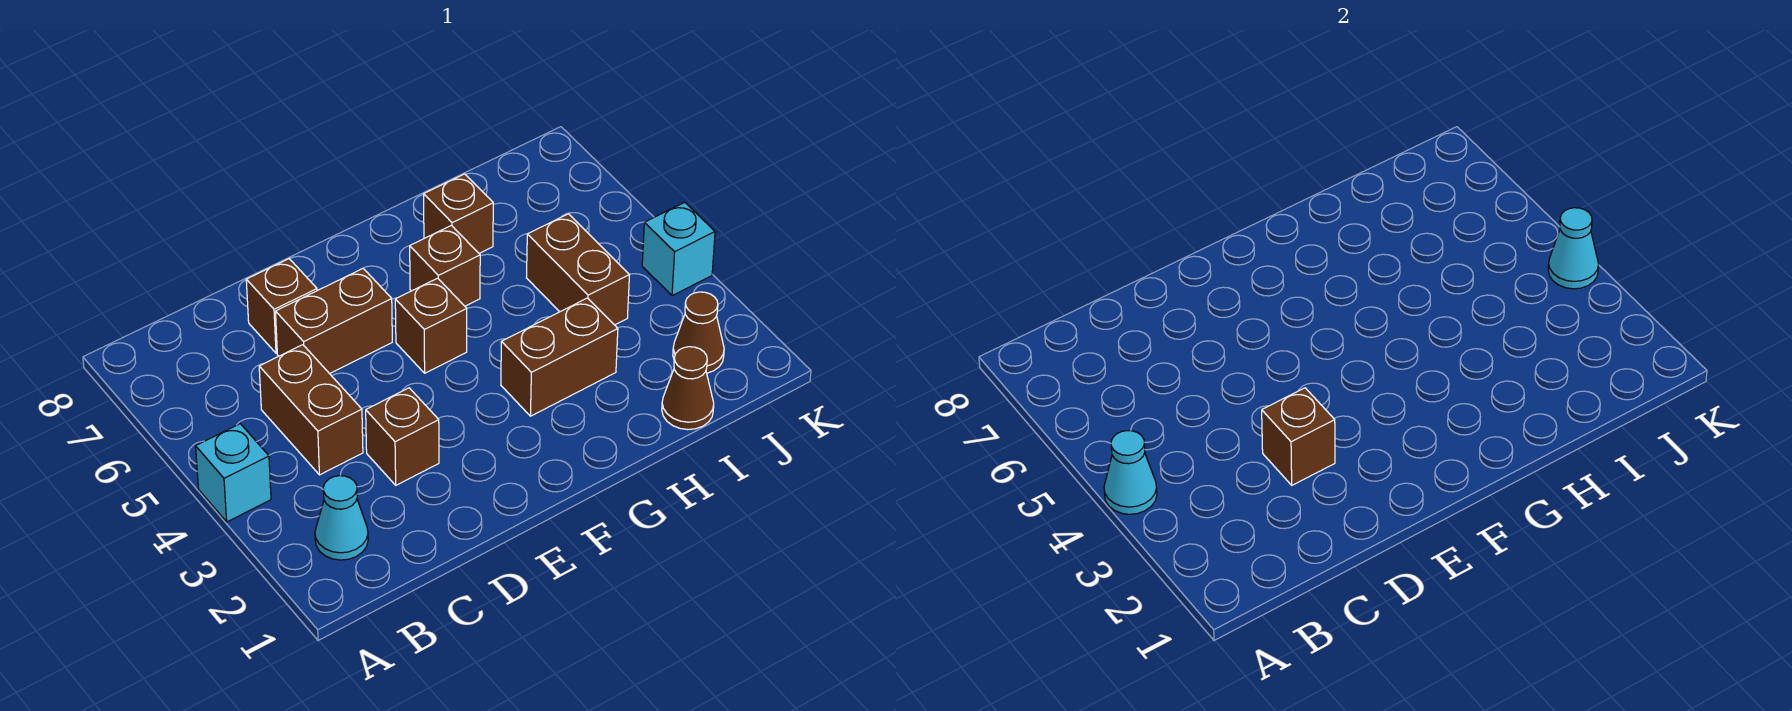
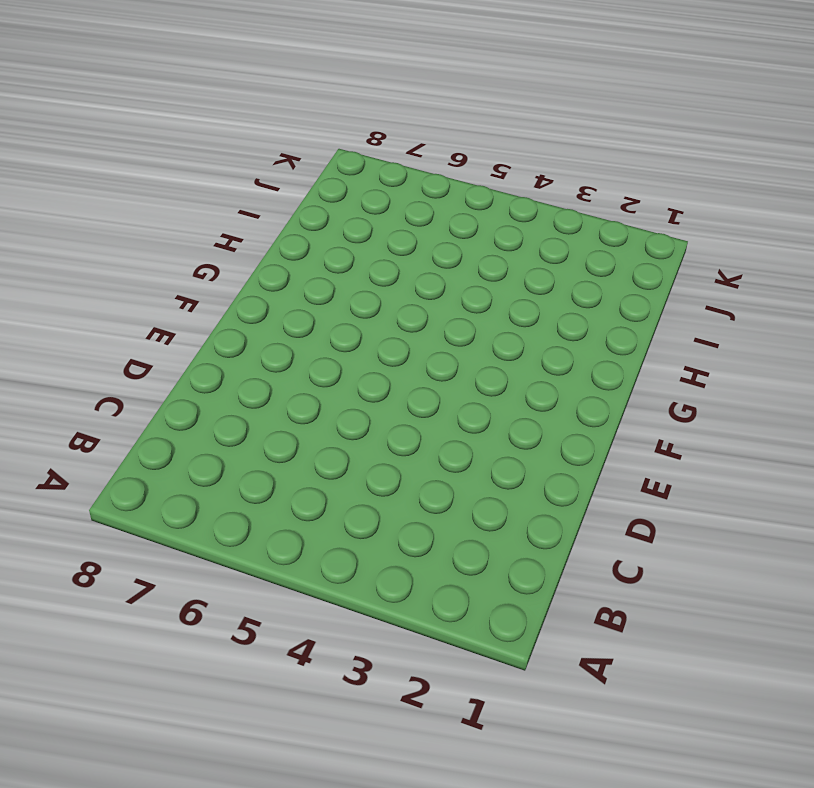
none -> cyan 1x1 brick [196,424,271,522]
none -> cyan 1x1 cone [315,476,368,560]
none -> brown 1x2 brick [259,345,363,475]

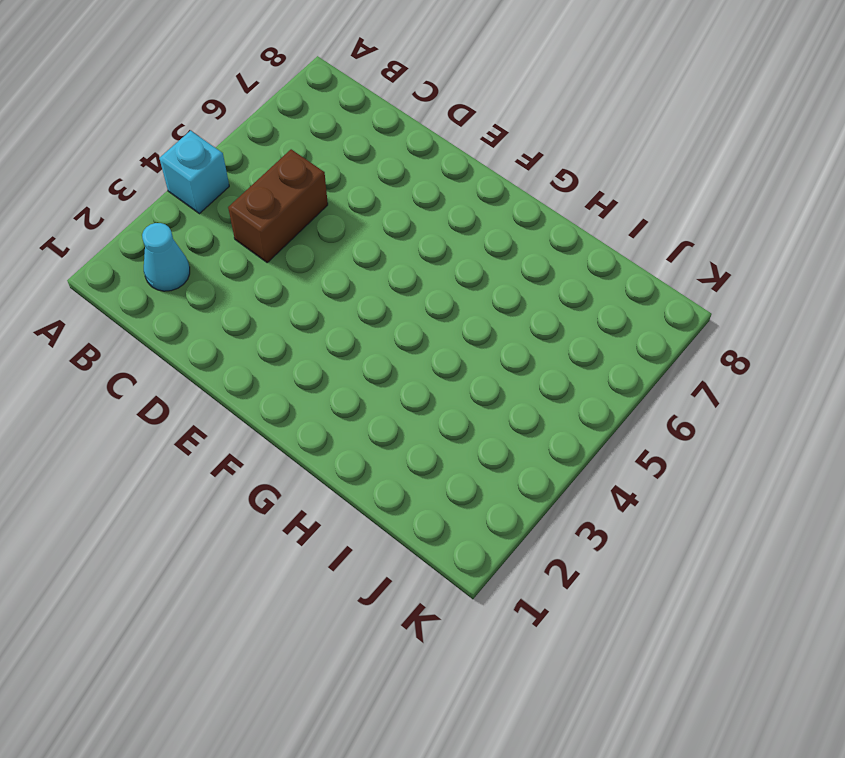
none -> brown 1x1 brick [366,388,439,485]
none -> brown 1x2 brick [276,268,392,374]
none -> brown 1x1 brick [246,259,317,353]

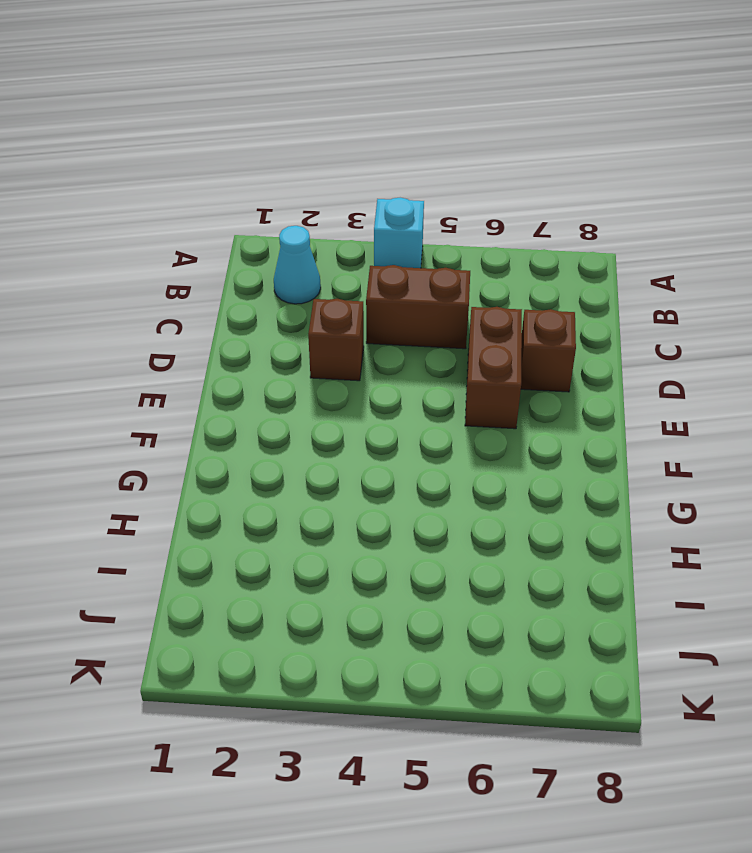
none -> brown 1x1 brick [395,278,467,373]
none -> brown 1x2 brick [501,298,618,416]
none -> brown 1x1 brick [410,225,480,306]

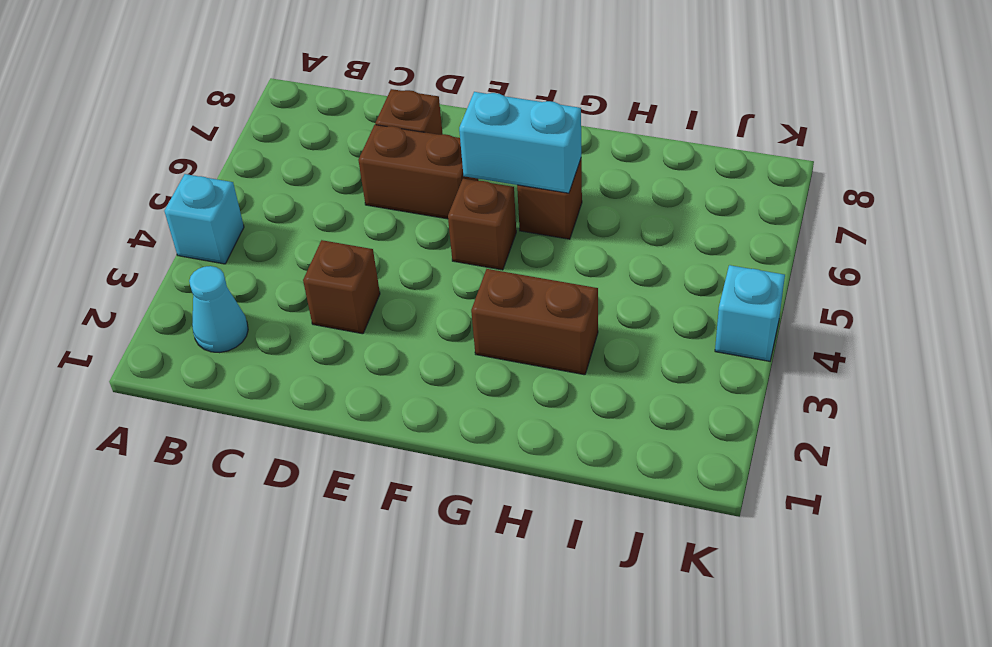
cyan 1x2 brick [459,92,581,193] -> none
none -> brown 1x2 brick [259,345,363,475]
none -> brown 1x1 brick [424,174,493,253]
none -> brown 1x1 cone [662,347,714,430]

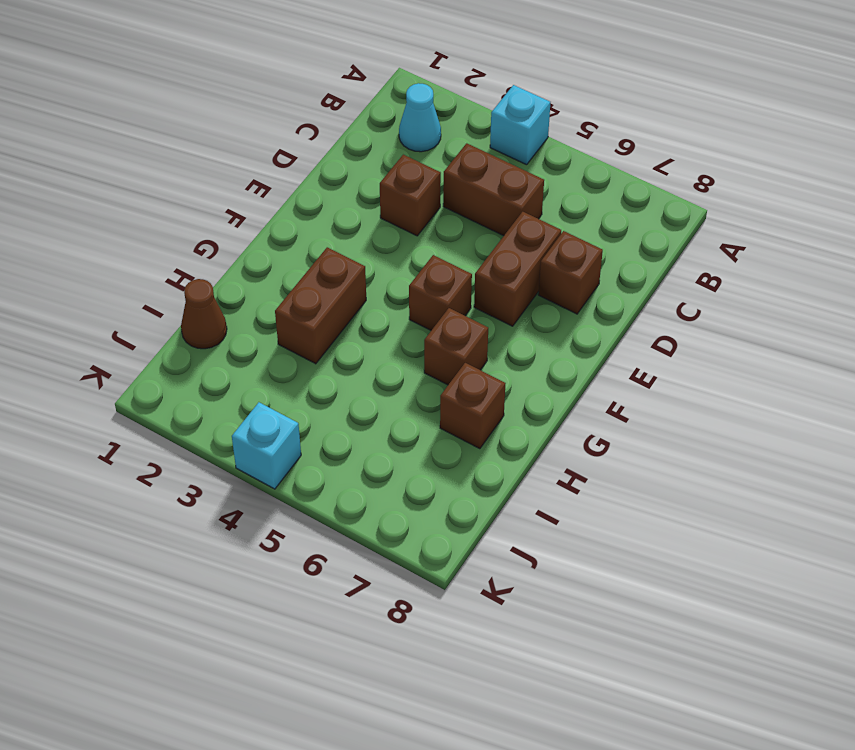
none -> brown 1x2 brick [527,214,629,325]
none -> brown 1x1 cone [673,292,724,373]
none -> cyan 1x1 cone [1104,431,1157,514]

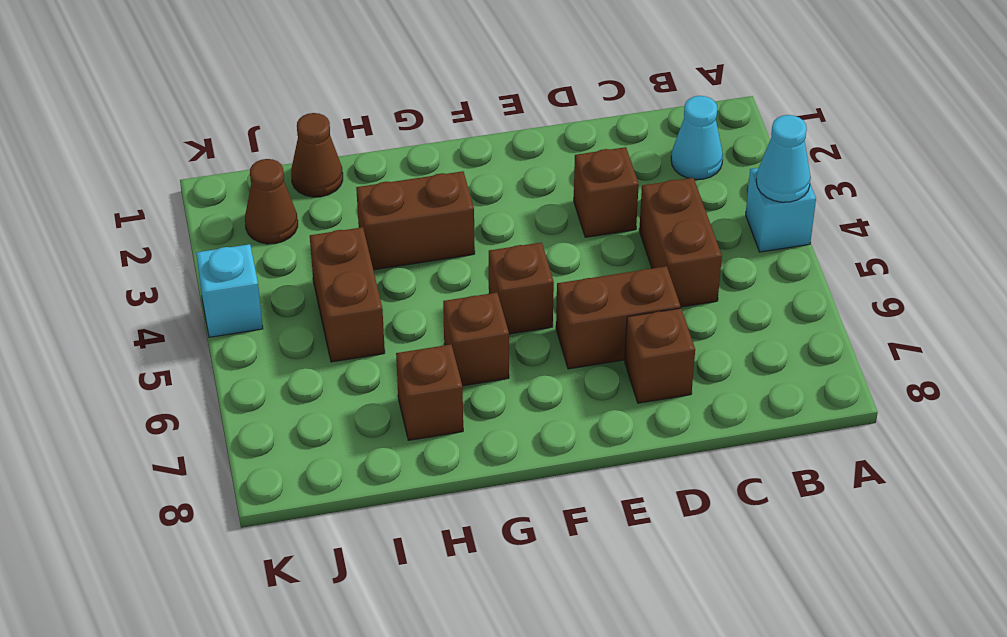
none -> brown 1x1 brick [1262,388,1335,485]
none -> cyan 1x1 cone [1548,208,1599,289]

